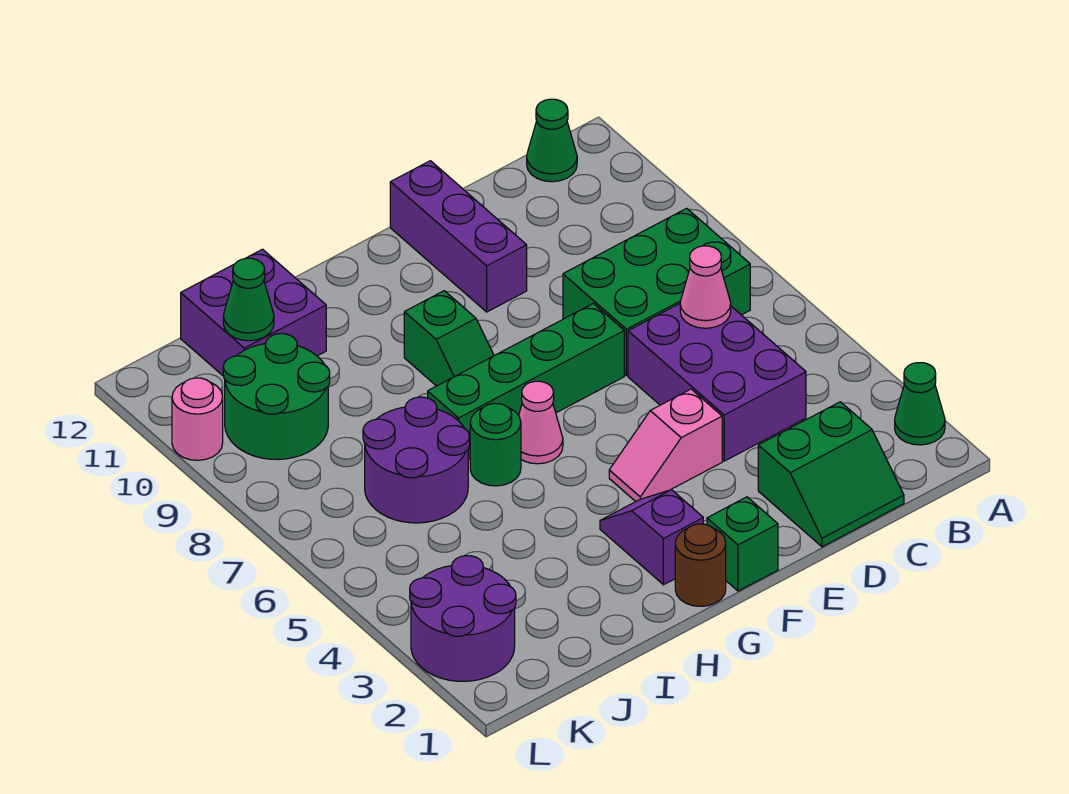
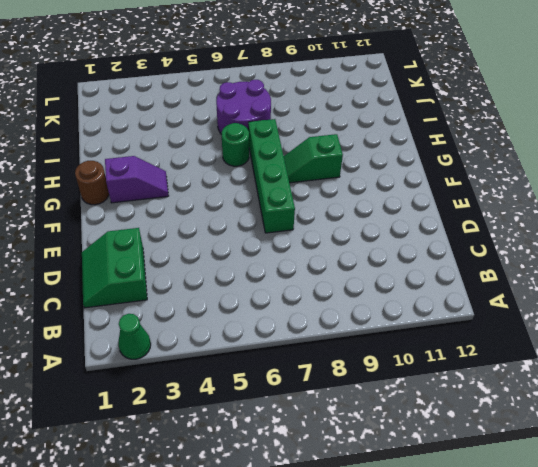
none -> green 2x3 brick [563,208,750,376]
none -> green 1x1 cone [527,99,577,182]
none -> purple 2x3 brick [628,304,806,461]

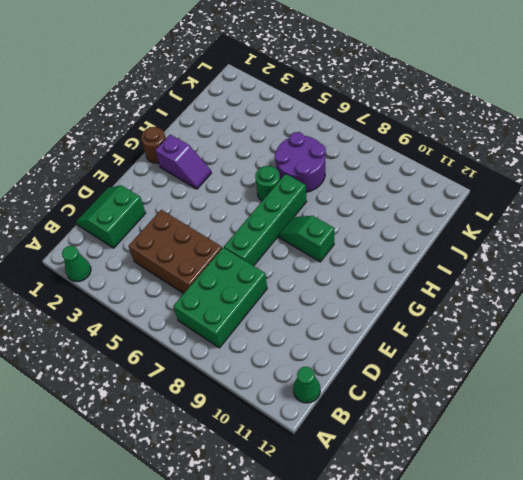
brown 2x3 brick [128,210,222,293] -> purple 2x3 brick [628,304,806,461]
none -> pink 1x2 slope [609,389,722,502]
none -> purple 1x3 brick [390,161,527,312]
none -> green 1x1 brick [707,497,778,591]

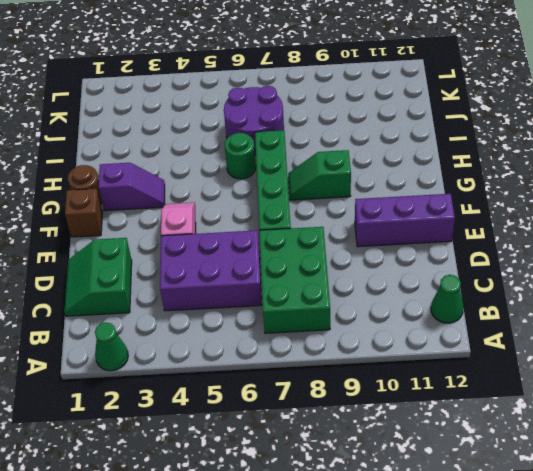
brown 1x1 brick [65,189,102,237] -> green 1x1 brick [707,497,778,591]
none -> pink 1x1 cone [519,381,563,464]
none -> purple 2x2 brick [181,249,326,376]
none -> green 2x2 round brick [223,334,330,460]

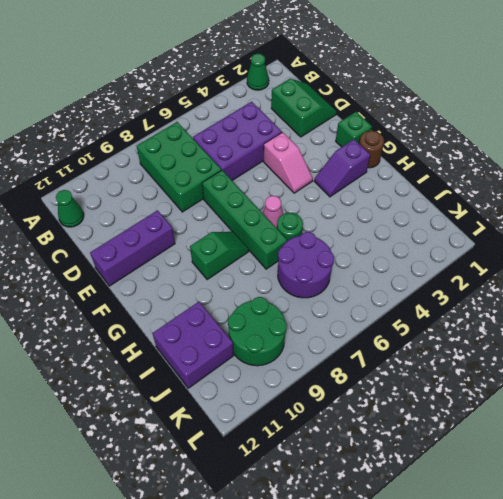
none -> purple 2x2 round brick [410,556,516,681]
none -> pink 1x1 round brick [172,378,223,460]
none -> pink 1x1 cone [680,246,731,328]

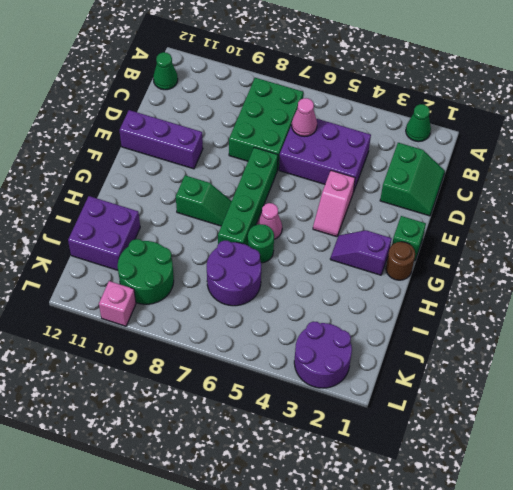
pink 1x1 brick [99,281,136,326] -> pink 1x1 round brick [172,378,223,460]
none -> green 1x1 cone [223,258,274,341]

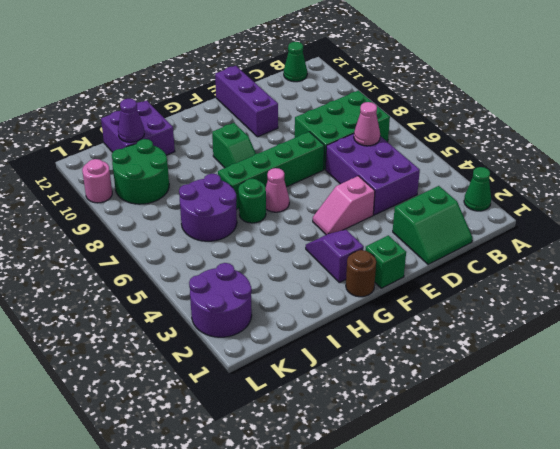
purple 1x1 cone [118,99,144,142] -> green 1x1 cone [223,258,274,341]

